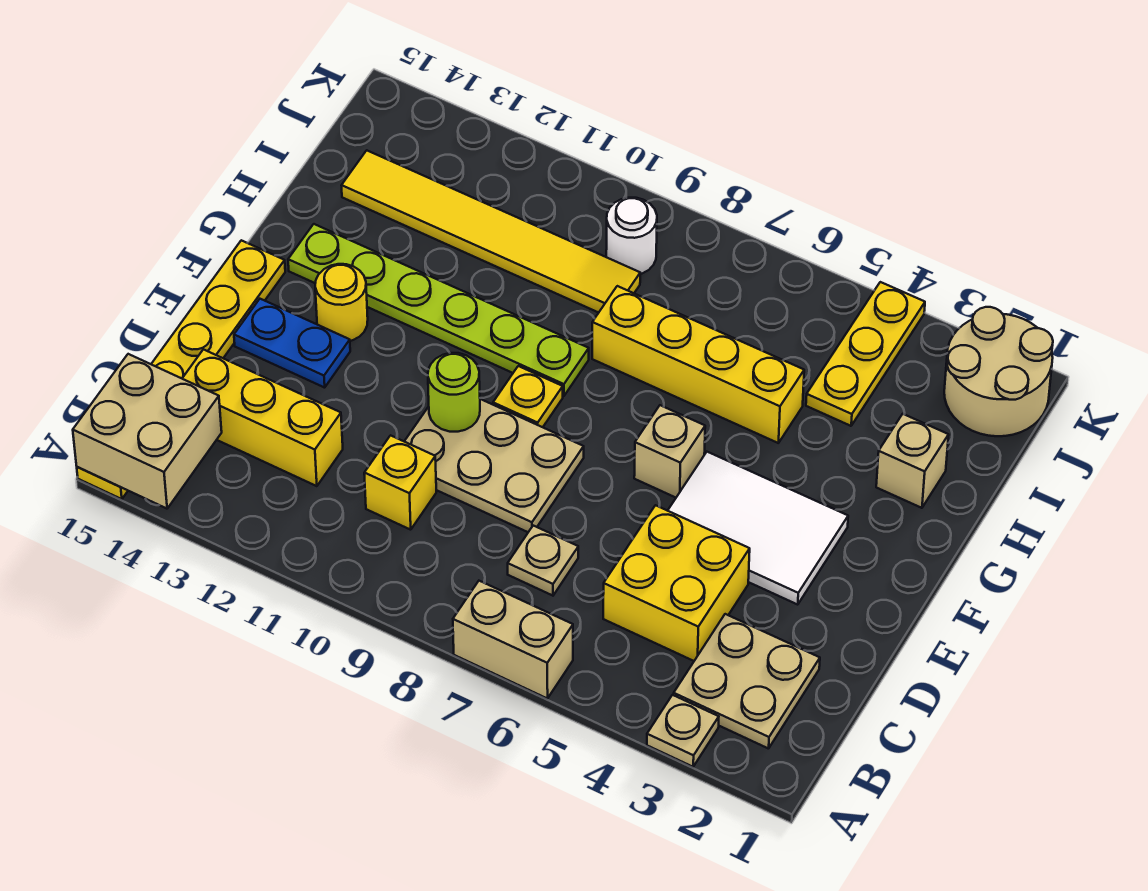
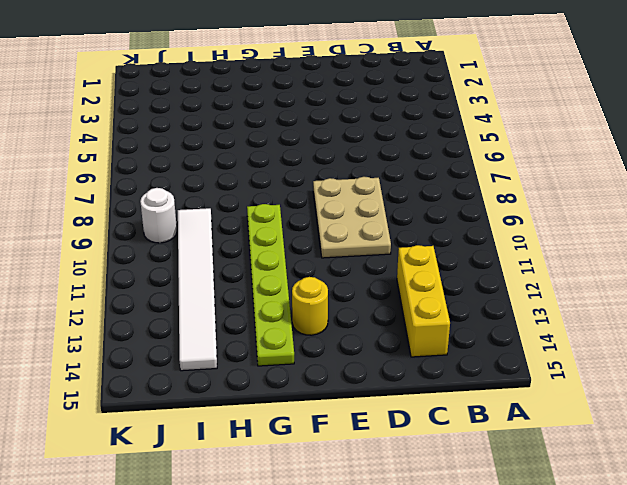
white 1x6 tile [178,208,217,371] -> yellow 1x6 tile [341,150,640,313]
none -> tan 1x1 plate [647,695,719,767]
none -> tan 1x2 brick [453,581,573,699]
none -> yellow 1x6 plate [77,240,285,499]

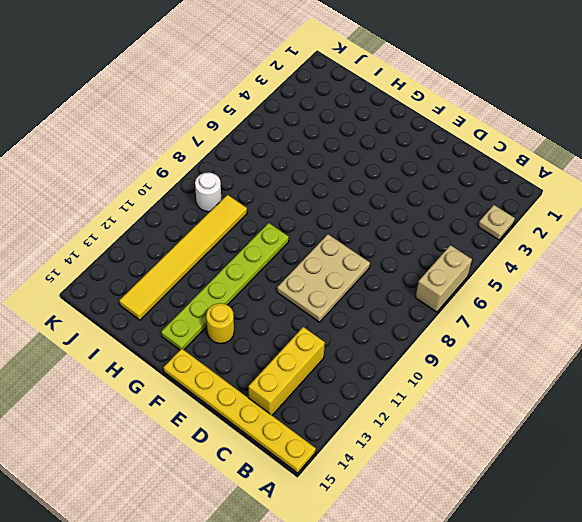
none -> tan 2x2 plate [674,614,820,749]
none -> yellow 2x2 brick [603,505,750,661]
none -> tan 1x1 plate [508,526,578,596]

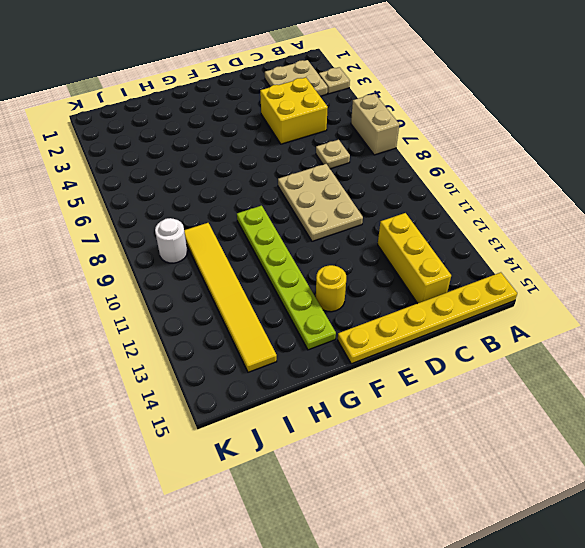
none -> yellow 1x1 brick [364,435,436,530]
none -> white 2x3 tile [668,452,848,604]
none -> blue 1x2 plate [234,299,350,388]

